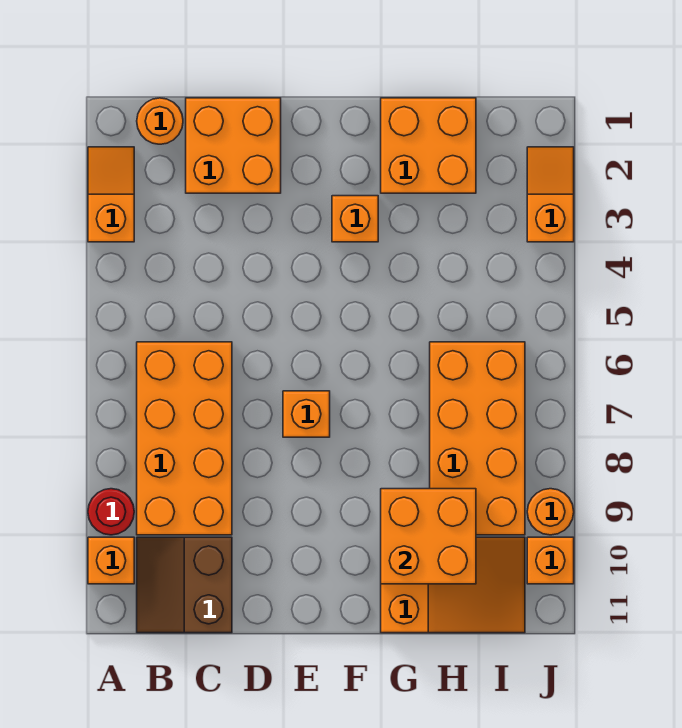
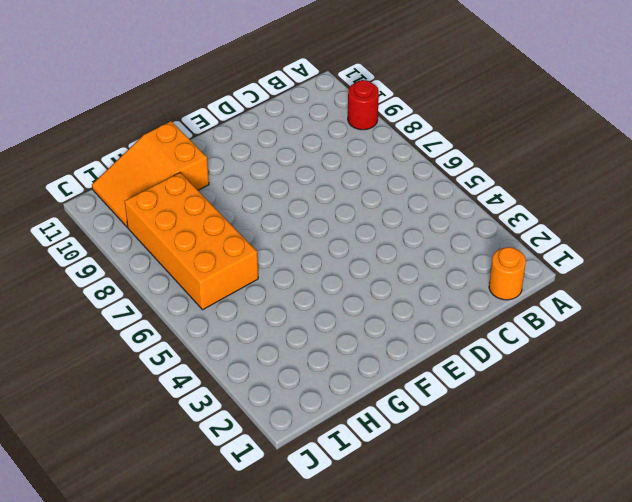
none -> orange 1x2 slope [88,147,134,242]
none -> orange 1x1 brick [88,537,134,584]
none -> orange 2x4 brick [137,342,232,535]

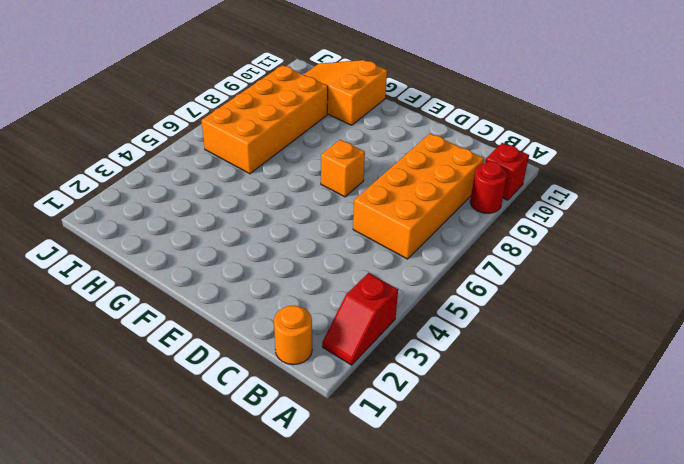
red 1x2 slope [322,273,398,365] -> orange 1x2 slope [88,147,134,242]
red 1x1 brick [486,143,529,200] -> orange 1x1 brick [88,537,134,584]
none -> brown 2x2 slope [137,537,232,633]
none -> orange 2x2 brick [186,98,281,193]
none -> orange 1x1 brick [332,196,378,242]

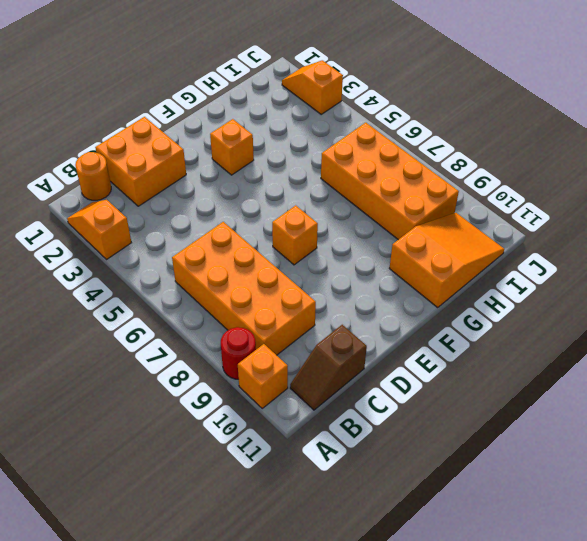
brown 1x2 slope [290,325,367,410] -> brown 2x2 slope [137,537,232,633]
none -> orange 2x2 brick [381,98,476,193]
none -> orange 1x1 round brick [527,489,574,535]
none -> orange 1x1 brick [527,537,574,584]

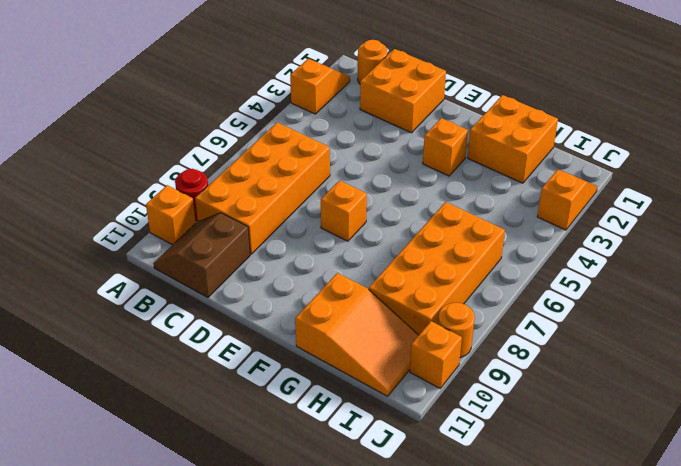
none -> orange 2x2 brick [381,489,476,584]

